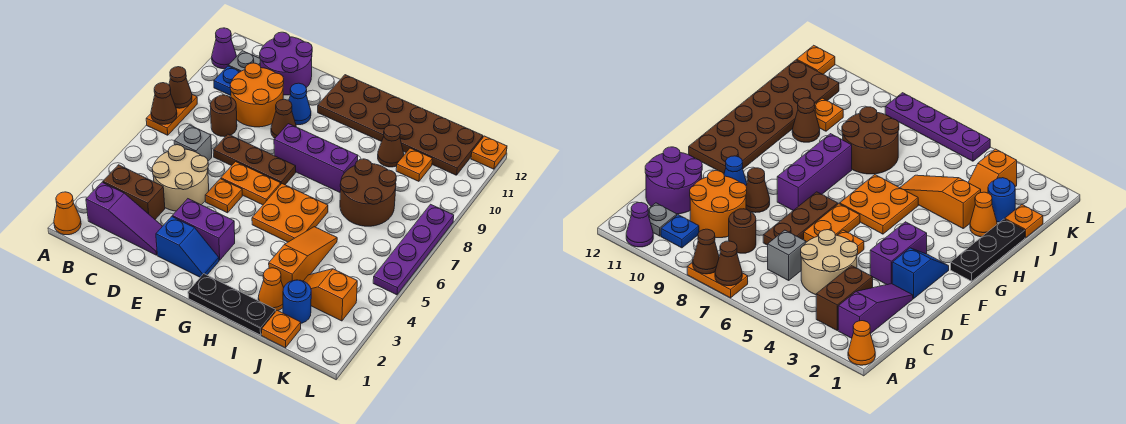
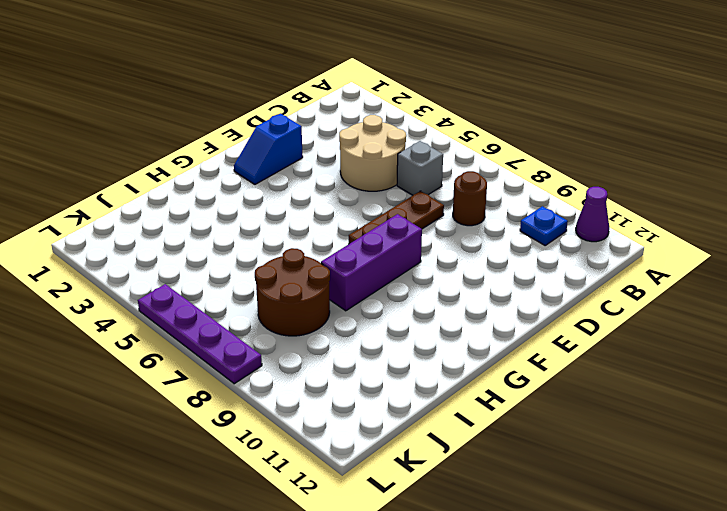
none -> orange 1x1 cone [54,192,81,235]
none -> orange 1x2 plate [146,95,197,135]
none -> purple 1x3 slope [86,182,162,255]
none -> brown 1x2 brick [103,165,165,219]

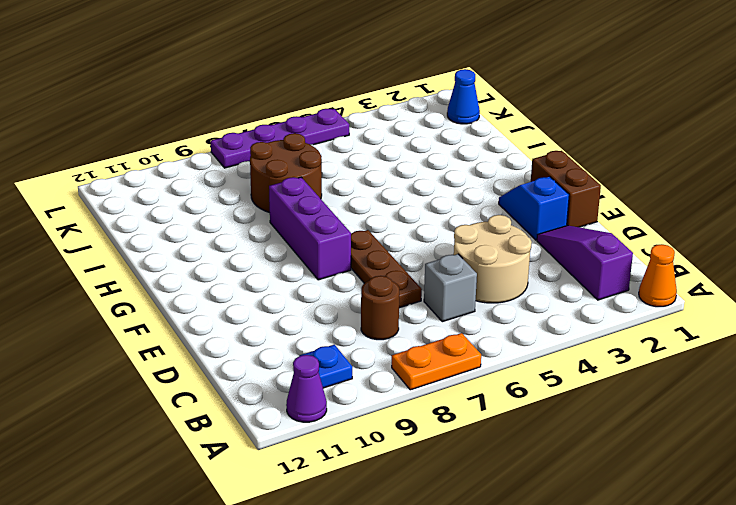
brown 1x2 brick [531,151,601,227] -> brown 1x2 brick moved to [103,165,165,219]
blue 1x1 cone [447,69,480,124] -> blue 1x1 cone moved to [289,83,311,125]
none -> grey 1x1 plate [229,51,260,72]
none -> orange 2x2 round brick [230,63,284,127]
none -> purple 2x2 round brick [260,32,312,95]
none -> purple 1x2 brick [172,199,235,260]

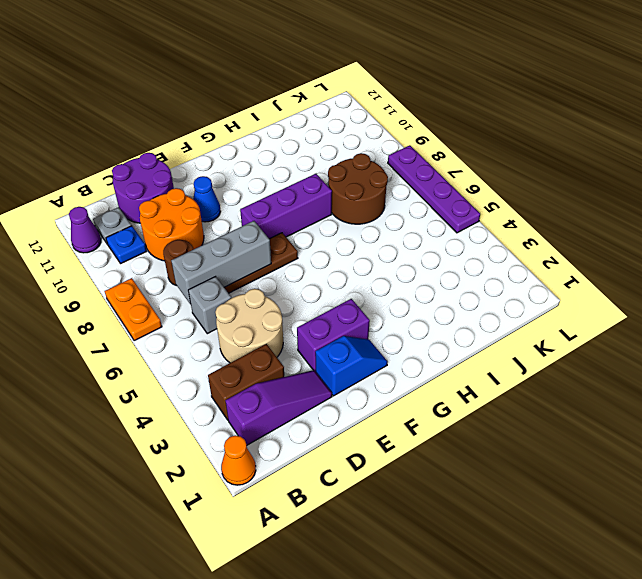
grey 1x3 brick [171,221,271,304] -> none
none -> orange 1x1 plate [205,179,242,213]
none -> orange 1x2 plate [221,162,281,205]
none -> brown 1x1 cone [271,99,296,138]
none -> brown 2x6 plate [318,75,483,175]

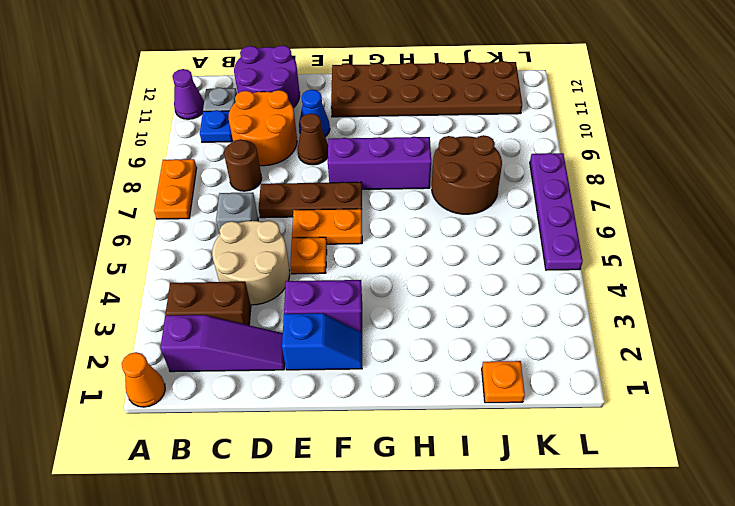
none -> black 1x3 plate [188,274,276,335]
none -> orange 2x2 plate [252,184,328,242]
none -> orange 1x1 cone [258,268,283,311]
none -> orange 1x3 slope [269,227,337,288]

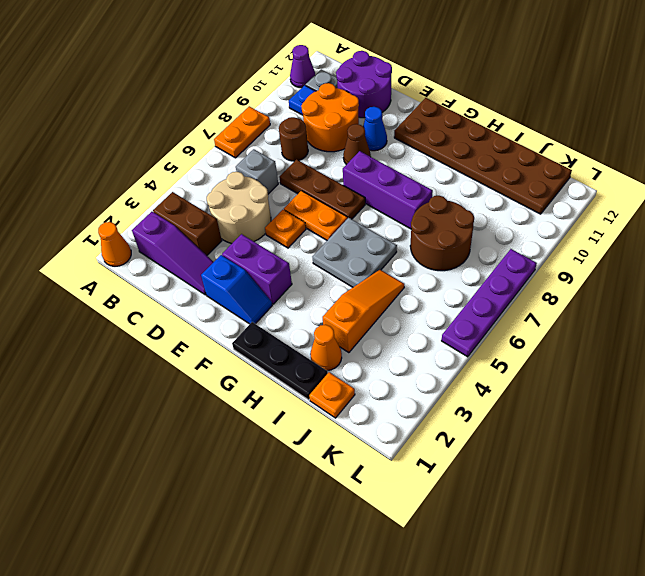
grey 2x2 plate [313,218,397,287] -> orange 2x2 plate [252,184,328,242]
none -> brown 1x1 cone [378,125,404,167]
none -> blue 1x1 round brick [283,280,311,323]
none -> orange 1x2 slope [304,269,357,321]
none -> orange 1x1 plate [396,148,432,181]

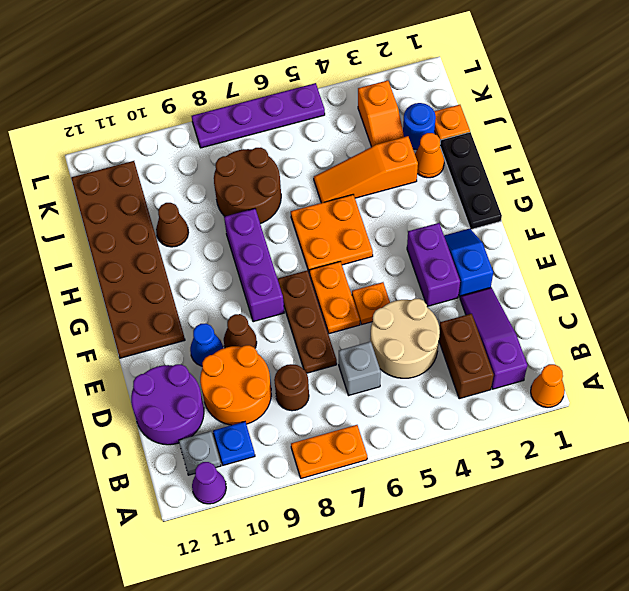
none -> orange 1x1 plate [396,148,432,181]
none -> orange 1x1 plate [471,136,507,169]
none -> brown 1x1 cone [151,83,177,124]
none -> brown 1x1 cone [169,67,192,108]

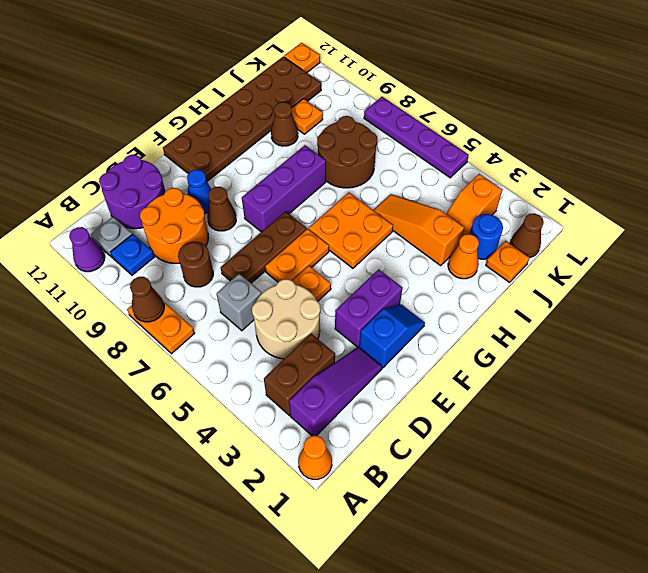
brown 1x1 cone [510,213,544,257] -> brown 1x1 cone moved to [151,83,177,124]
none -> black 1x3 plate [188,274,276,335]

